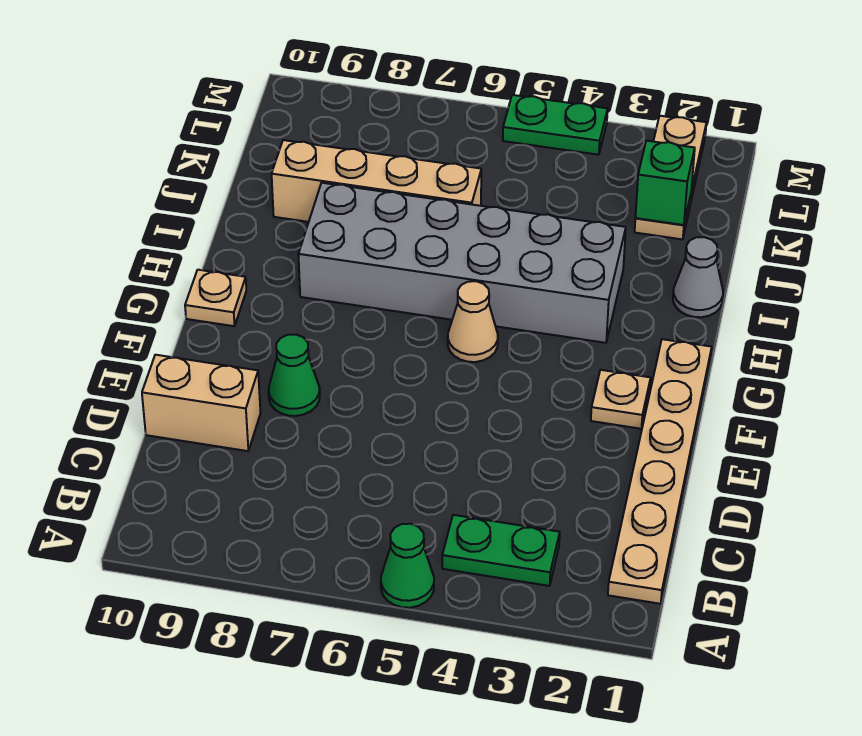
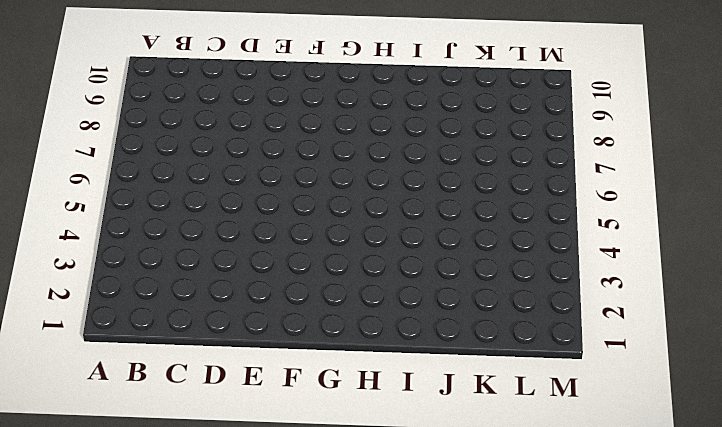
none -> green 1x1 cone [381,524,434,608]
none -> tan 1x6 plate [608,339,712,604]
none -> green 1x2 plate [442,515,560,586]

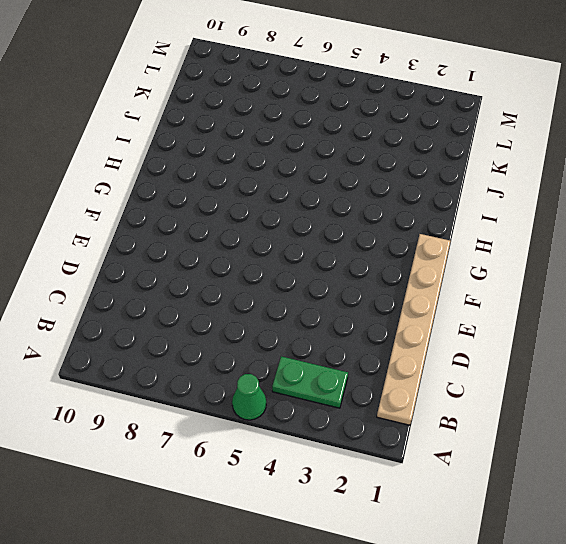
none -> tan 1x2 brick [142,355,261,451]
none -> green 1x1 cone [269,334,320,416]
none -> tan 1x1 plate [591,370,651,429]

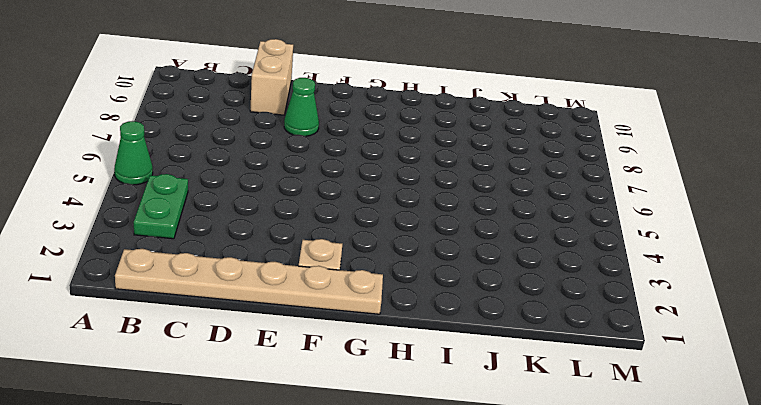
none -> tan 1x1 cone [448,281,498,362]
none -> tan 1x1 plate [185,270,246,326]
none -> grey 2x6 brick [298,183,626,343]

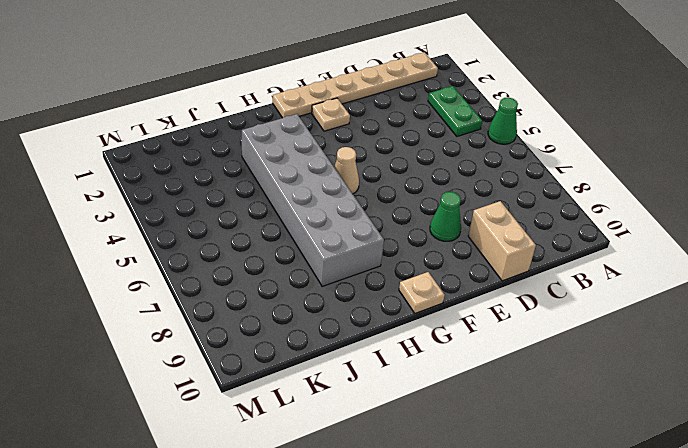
none -> grey 1x1 cone [673,237,723,317]
none -> tan 1x4 brick [272,140,481,222]
none -> tan 1x3 plate [635,116,706,239]

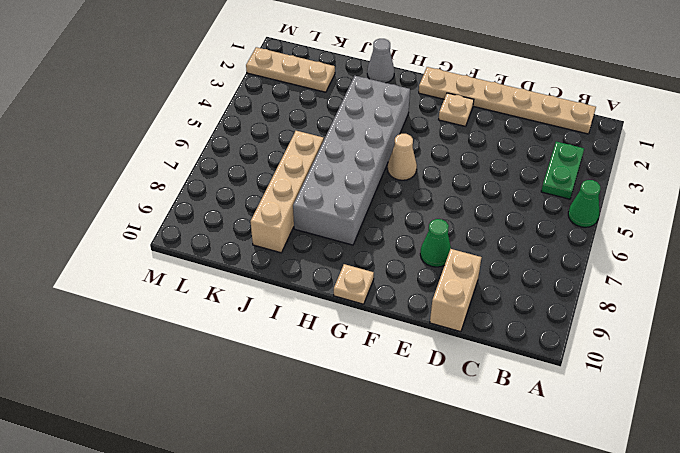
none -> green 1x2 plate [503,95,608,155]
none -> green 1x1 brick [635,141,695,225]

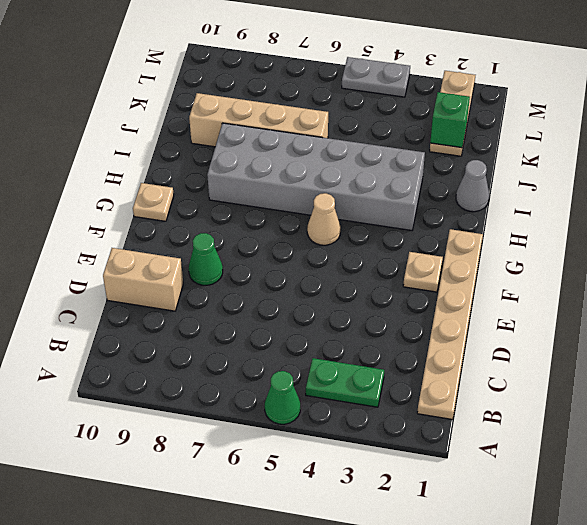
grey 1x2 plate [342,57,410,97] -> green 1x2 plate [503,95,608,155]

